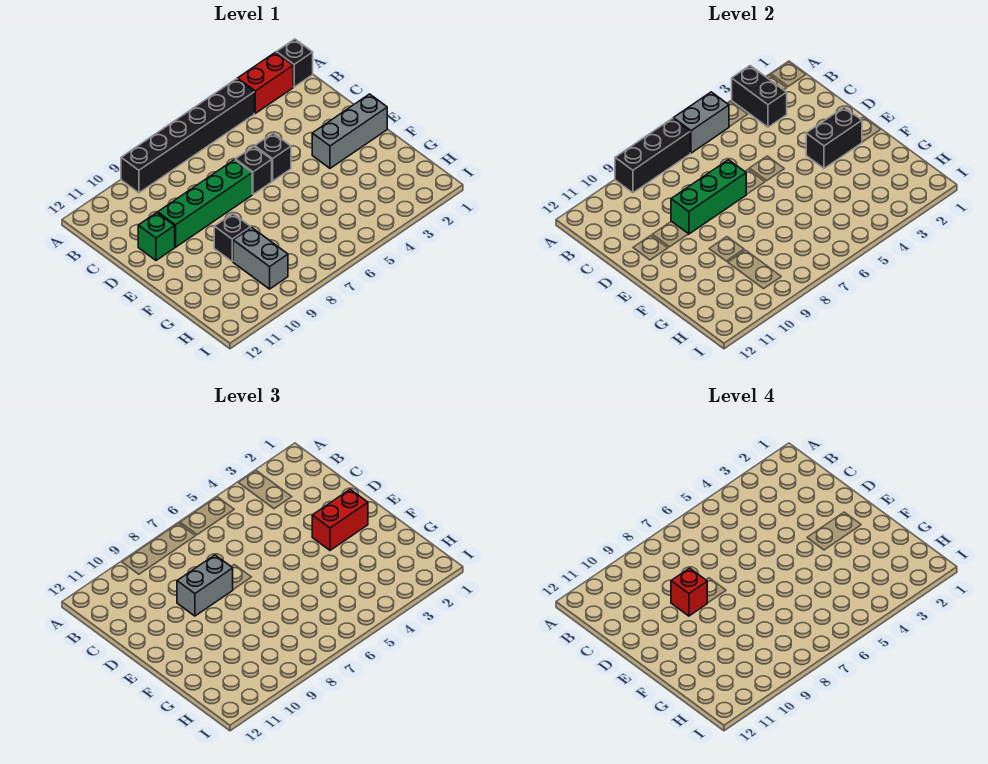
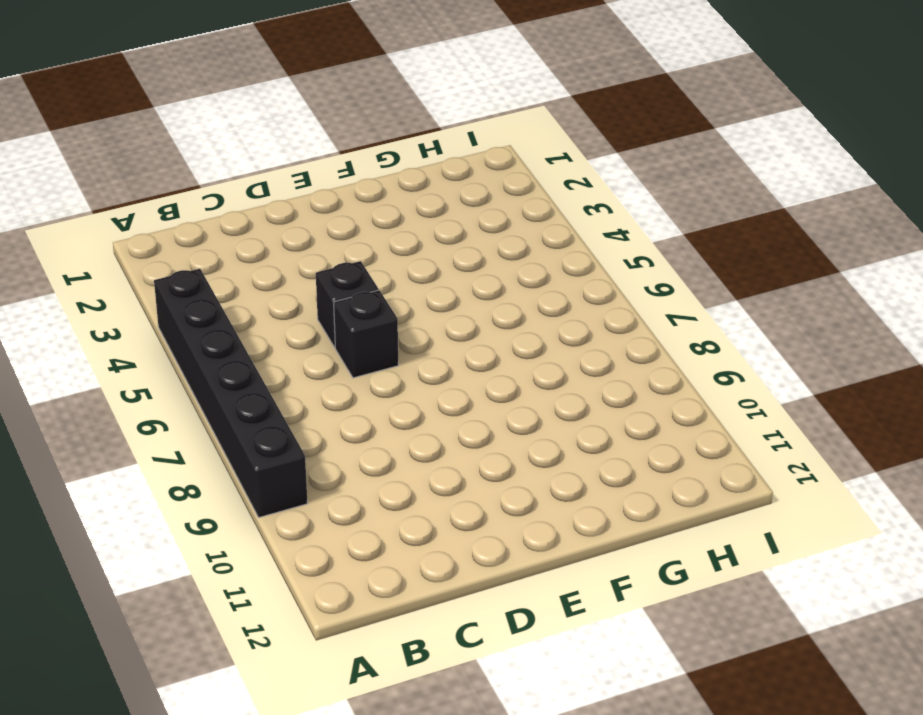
none -> black 1x1 brick [276,39,313,87]
none -> red 1x2 brick [238,52,293,113]
none -> green 1x4 brick [158,160,252,247]

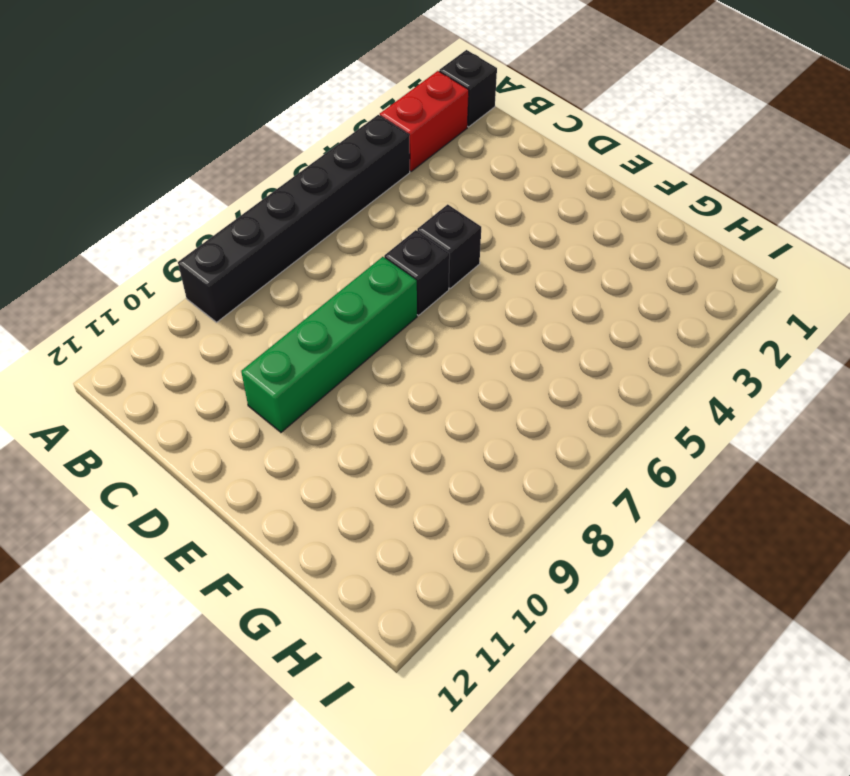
none -> green 1x1 brick [138,213,175,260]
none -> grey 1x3 brick [312,94,387,168]
none -> black 1x1 brick [214,214,251,261]

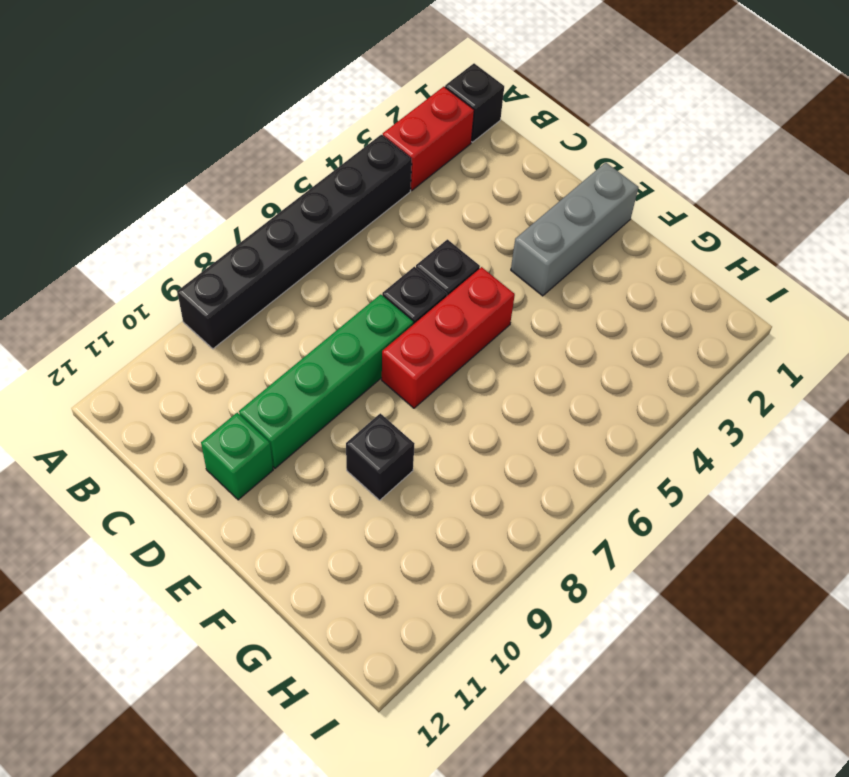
red 1x3 brick [382,267,515,408] -> none
none -> grey 1x2 brick [233,227,288,289]
none -> black 1x2 brick [732,66,787,127]
none -> grey 1x2 brick [673,92,729,153]

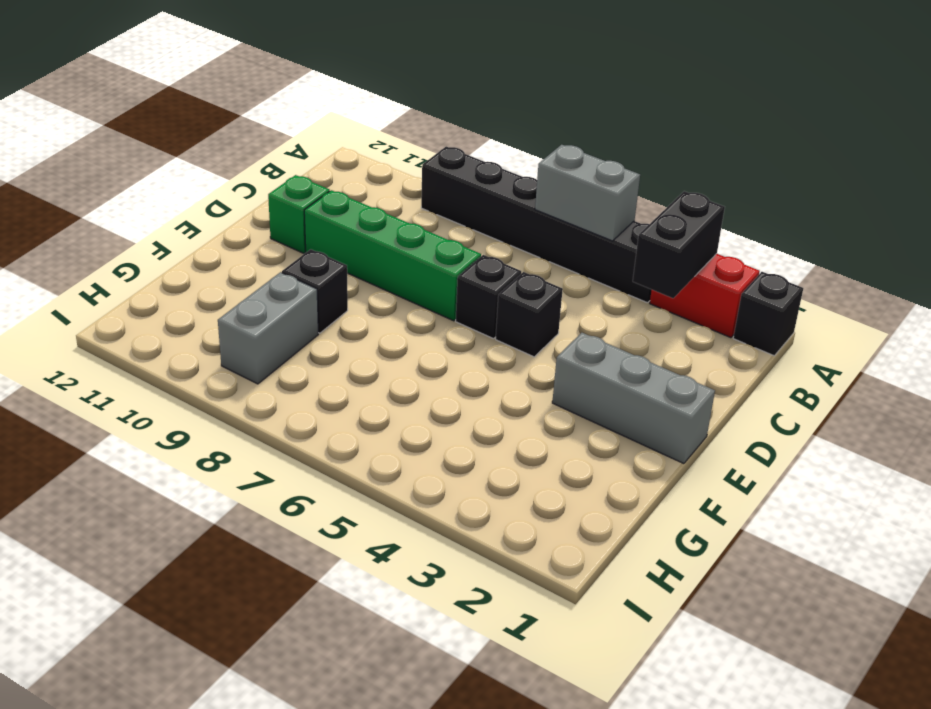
none -> black 1x3 brick [615,118,690,193]
none -> green 1x3 brick [671,160,746,234]
none -> black 1x2 brick [806,107,862,168]

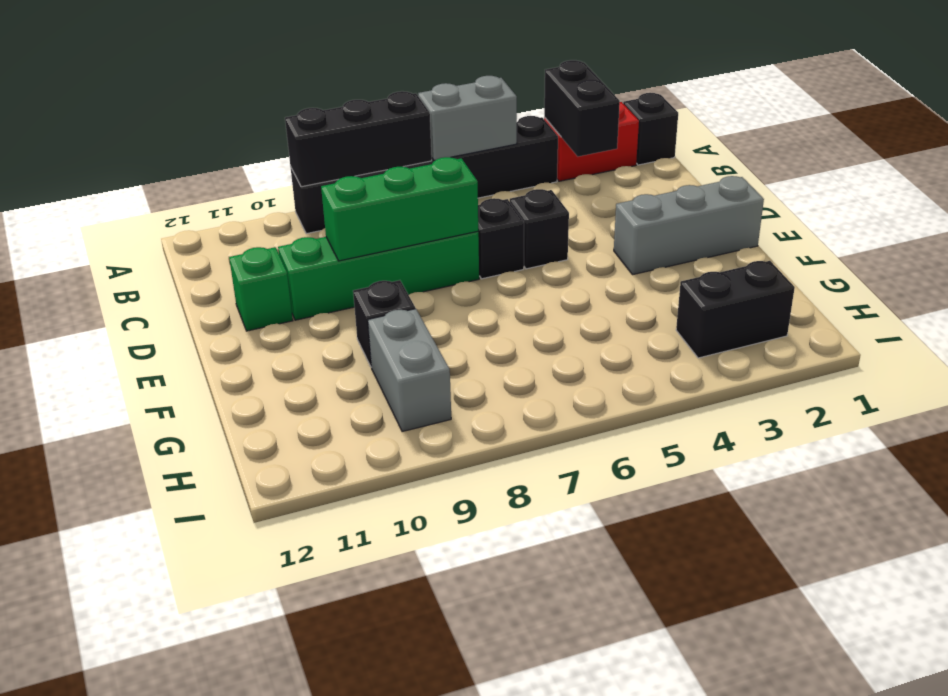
black 1x2 brick [676,261,795,358] -> black 1x2 brick moved to [806,107,862,168]
none -> grey 1x2 brick [177,555,233,616]
none -> red 1x2 brick [312,489,368,550]
none -> red 1x1 brick [671,568,707,616]

